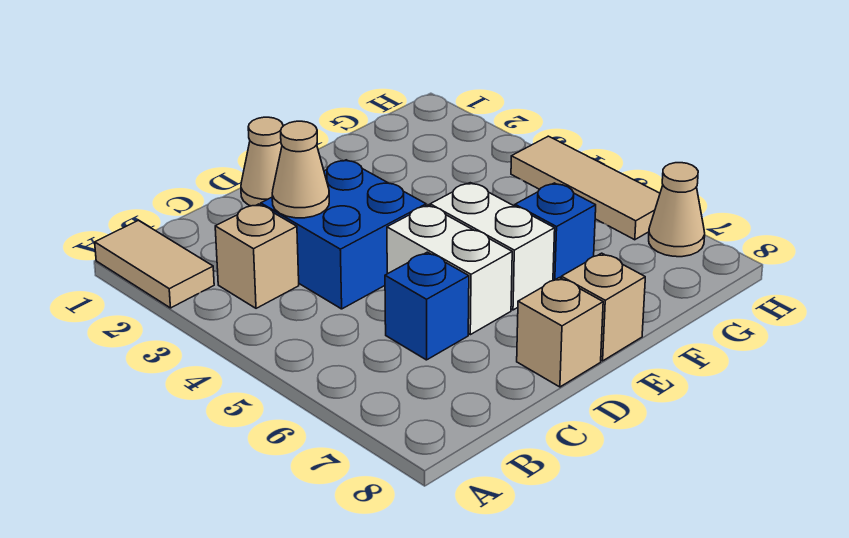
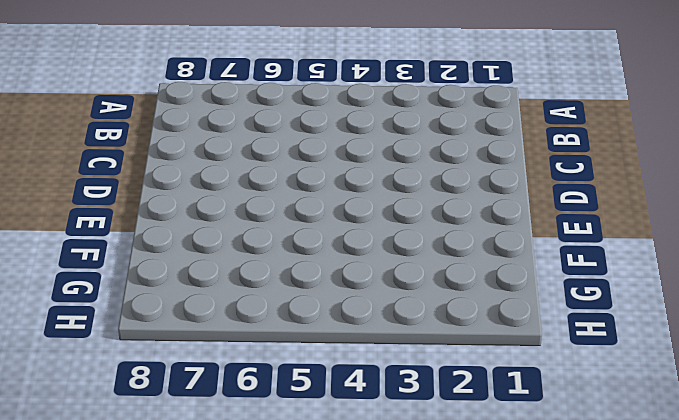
none -> tan 1x2 tile [95,220,214,308]
none -> tan 1x1 brick [215,204,299,308]
none -> blue 2x2 brick [261,160,426,309]

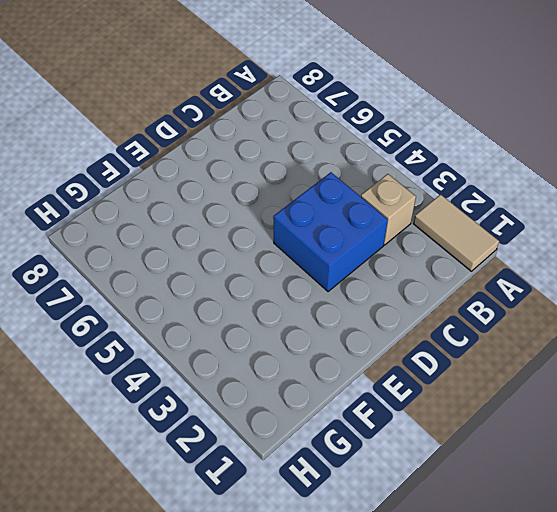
none -> blue 1x1 brick [385,252,469,360]
none -> tan 1x1 cone [241,117,283,206]
none -> white 1x2 brick [387,205,512,335]

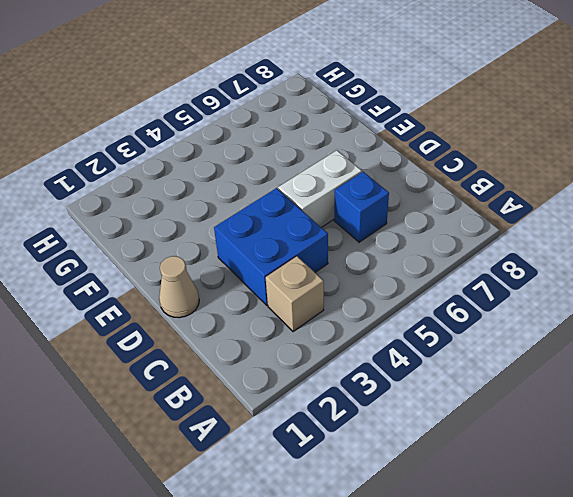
none -> tan 1x2 tile [95,220,214,308]
none -> tan 1x1 brick [517,278,603,387]
none -> white 1x2 brick [430,183,555,310]

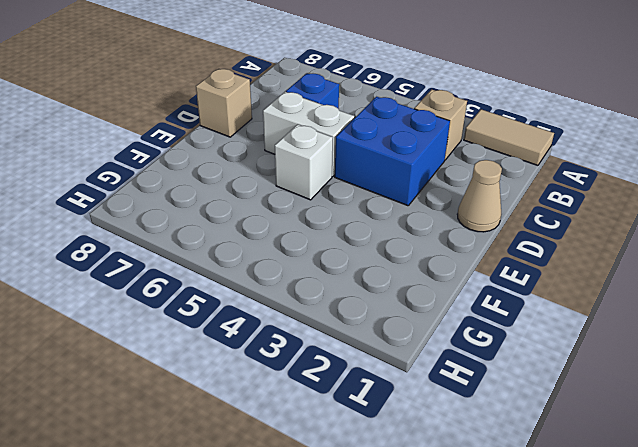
white 1x1 brick [275,124,333,200] -> white 1x2 brick [430,183,555,310]
none -> tan 1x1 brick [561,253,645,361]
none -> blue 1x1 brick [515,183,596,281]
none -> tan 1x3 tile [511,136,660,240]

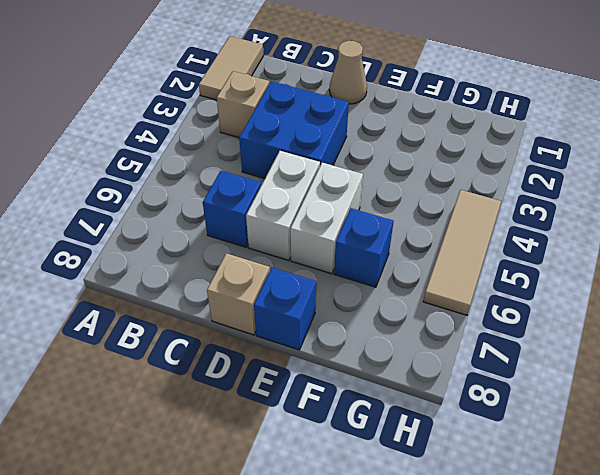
blue 1x1 brick [254,268,316,350] -> tan 1x1 brick [561,253,645,361]
none -> tan 1x1 cone [649,163,705,257]
none -> tan 1x1 cone [272,121,329,218]

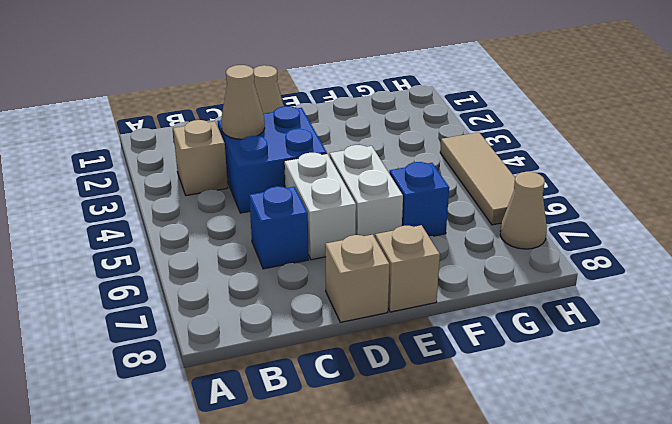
none -> tan 1x2 tile [95,220,214,308]

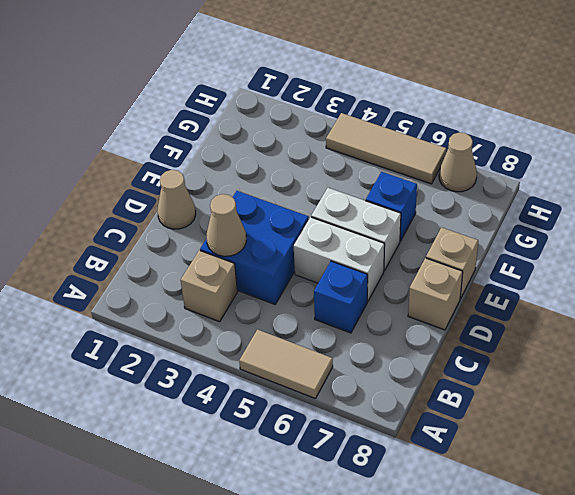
tan 1x2 tile [239,330,333,399] -> tan 1x2 tile moved to [95,220,214,308]

